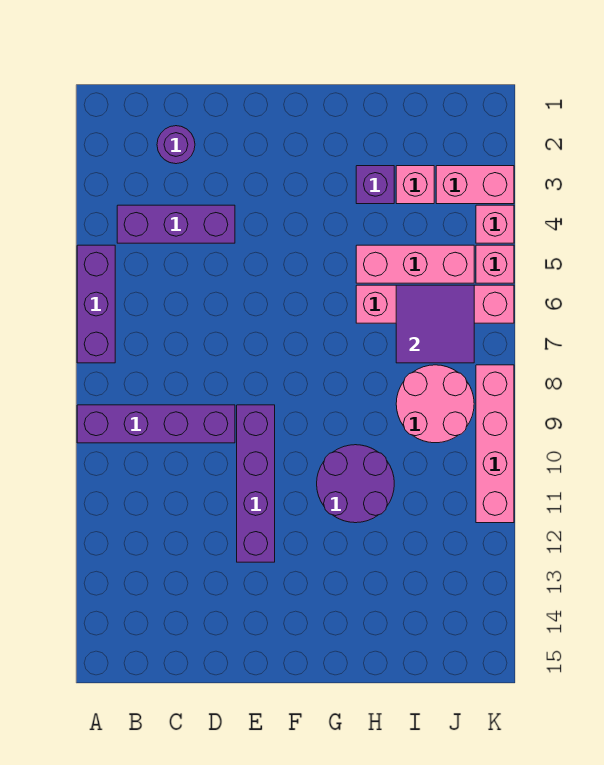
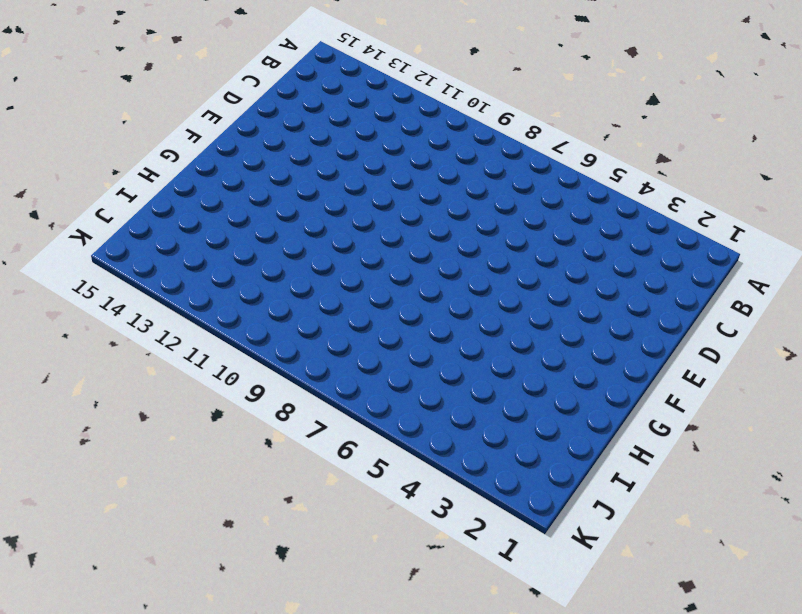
none -> purple 1x3 brick [77,245,115,363]
none -> purple 1x4 brick [77,405,235,443]
none -> purple 1x3 brick [117,205,235,243]

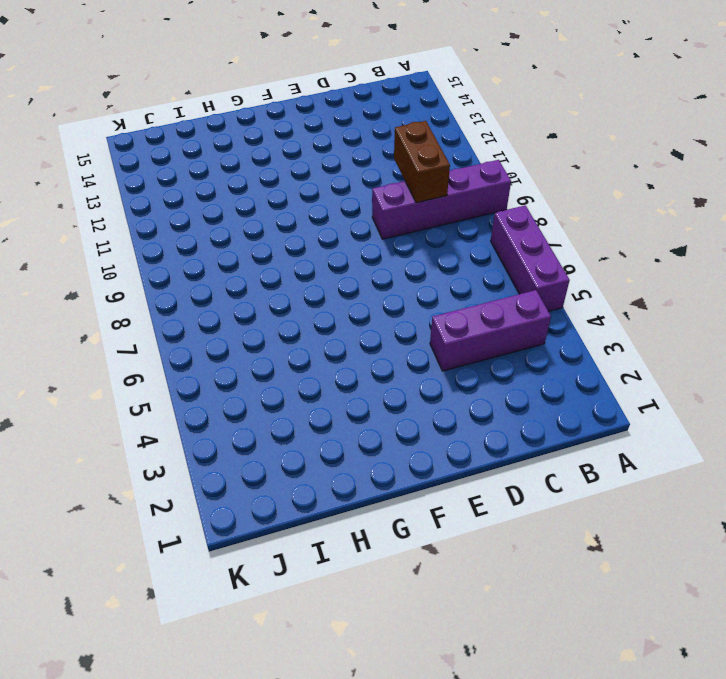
brown 1x2 brick [394,121,450,203] -> none
none -> purple 1x1 round brick [157,126,195,164]
none -> purple 1x4 brick [237,405,275,562]
none -> purple 2x2 round brick [317,445,394,523]

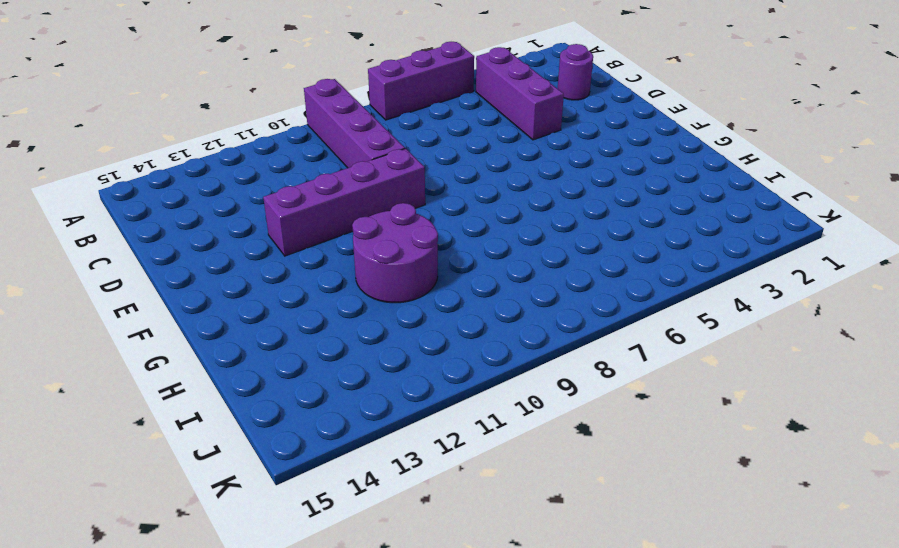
none -> purple 1x1 brick [356,166,394,204]
none -> pink 1x3 brick [356,245,474,283]
none -> pink 1x4 brick [356,285,514,323]

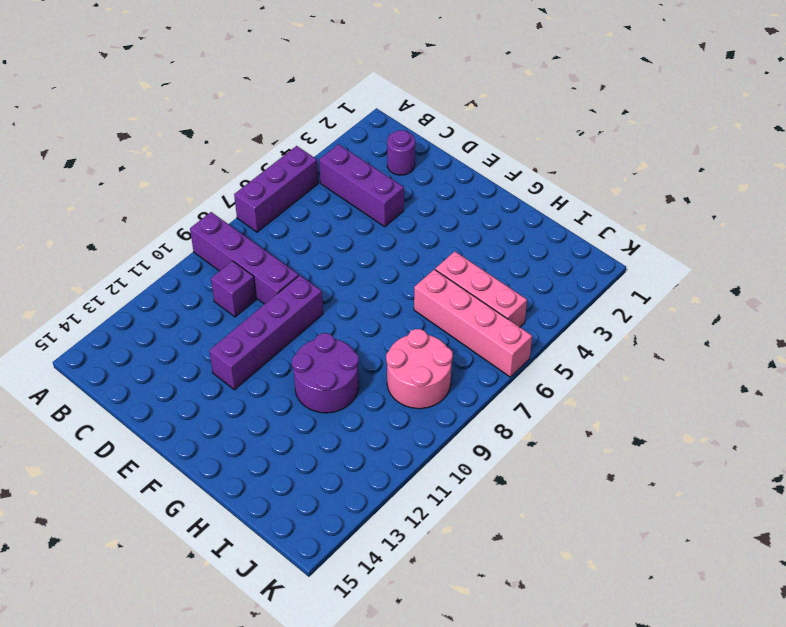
purple 1x1 brick [211,261,256,317] -> purple 1x1 brick moved to [356,166,394,204]
none -> pink 1x1 brick [396,166,434,204]
none -> pink 1x2 brick [436,166,514,204]
none -> pink 1x1 brick [476,205,514,243]

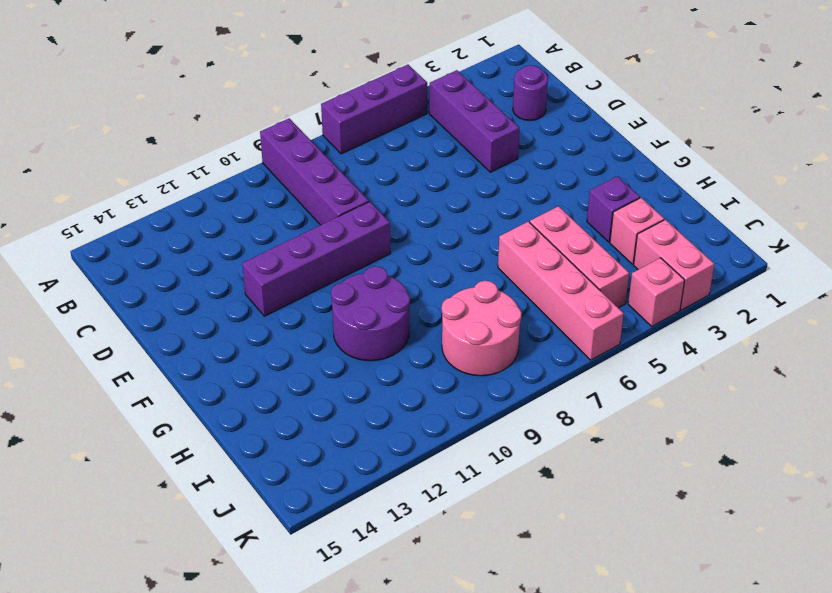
none -> pink 1x1 brick [476,245,514,283]
none -> pink 1x4 brick [476,365,514,523]
none -> purple 2x2 tile [396,285,474,363]

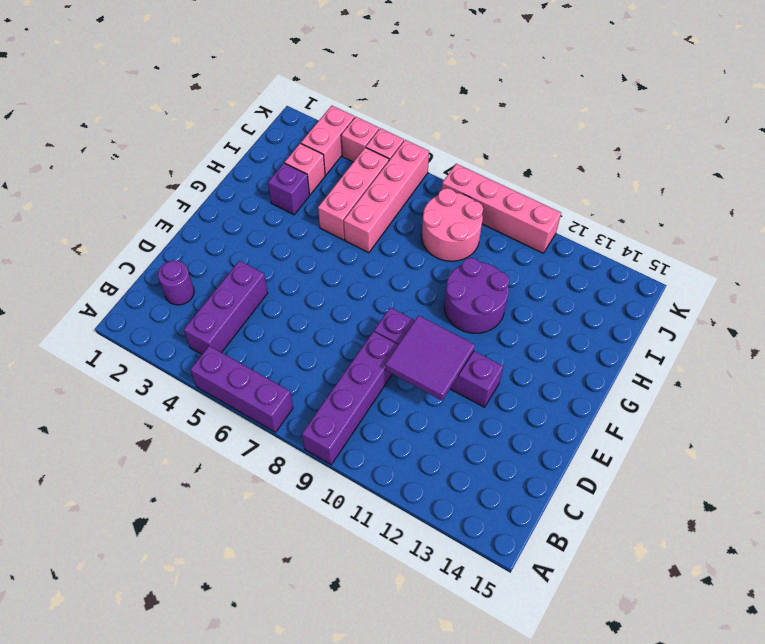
purple 2x2 tile [385,315,475,400] -> purple 2x2 tile moved to [396,285,474,363]

